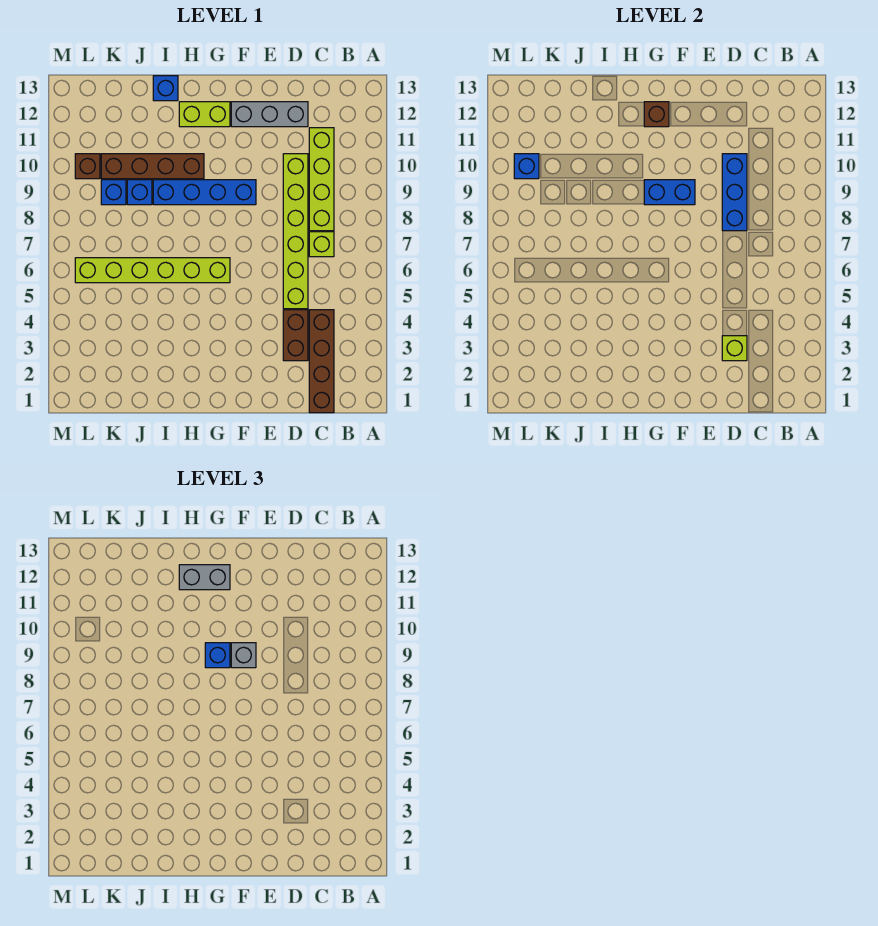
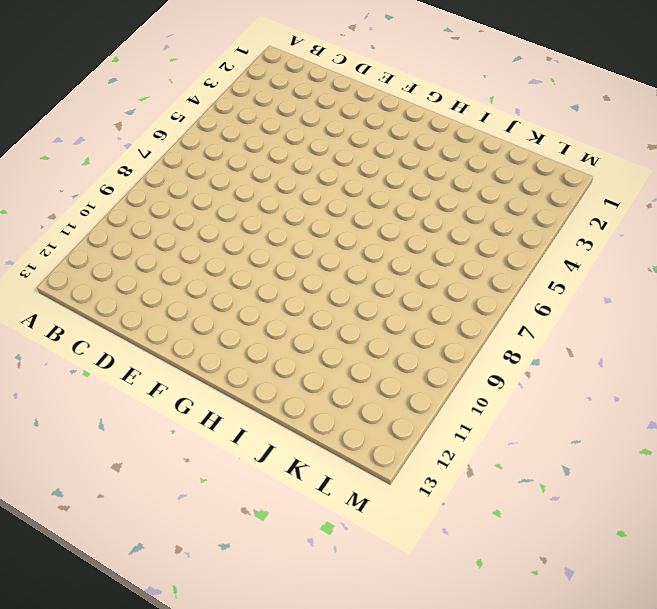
none -> brown 1x4 brick [309,310,334,413]
none -> lime 1x1 brick [309,232,334,257]
none -> lime 1x4 brick [309,128,334,231]

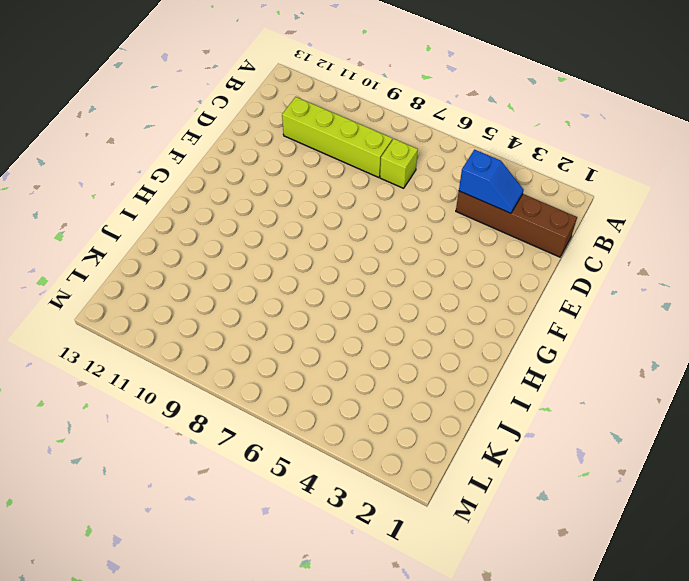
blue 1x2 slope [459,150,524,213] -> none
none -> brown 1x2 brick [283,310,308,361]
none -> lime 1x6 brick [283,154,308,309]
none -> grey 1x3 brick [231,102,308,127]

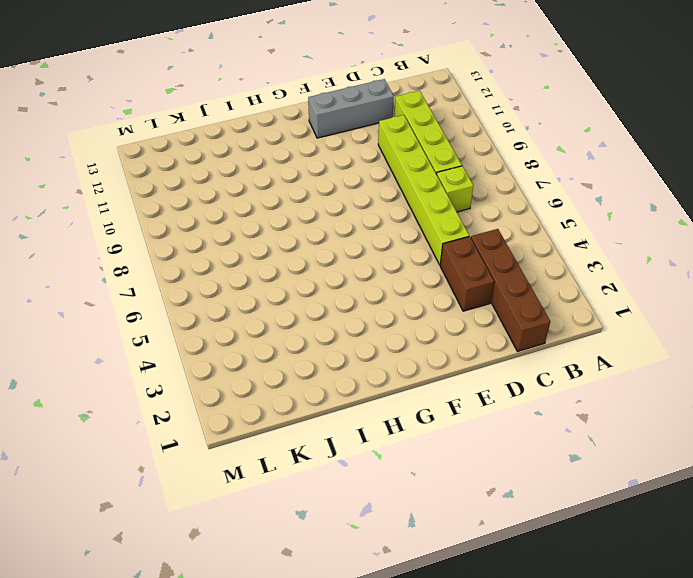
none -> blue 1x4 brick [153,180,256,205]
none -> lime 1x6 brick [75,258,230,283]
none -> lime 1x2 brick [179,102,230,127]

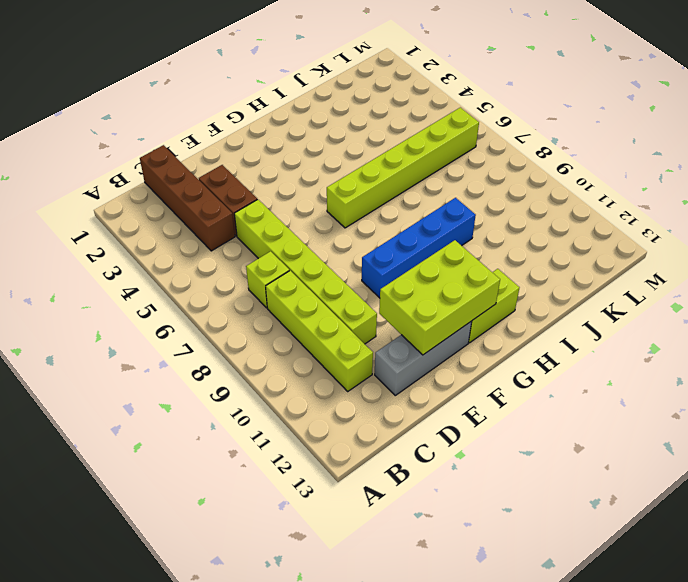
lime 2x3 brick [379,240,500,355] -> brown 1x1 brick [644,102,669,127]
none -> brown 1x4 brick [101,154,204,179]
none -> blue 1x1 brick [153,76,178,101]
none -> blue 1x1 brick [127,180,152,205]

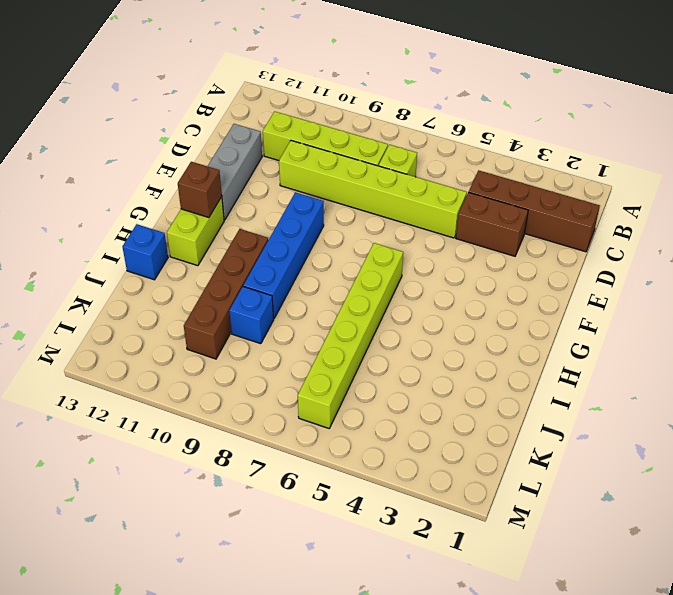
none -> blue 1x1 brick [101,180,126,205]
none -> brown 1x1 brick [75,154,100,179]
none -> lime 1x1 brick [722,336,747,361]

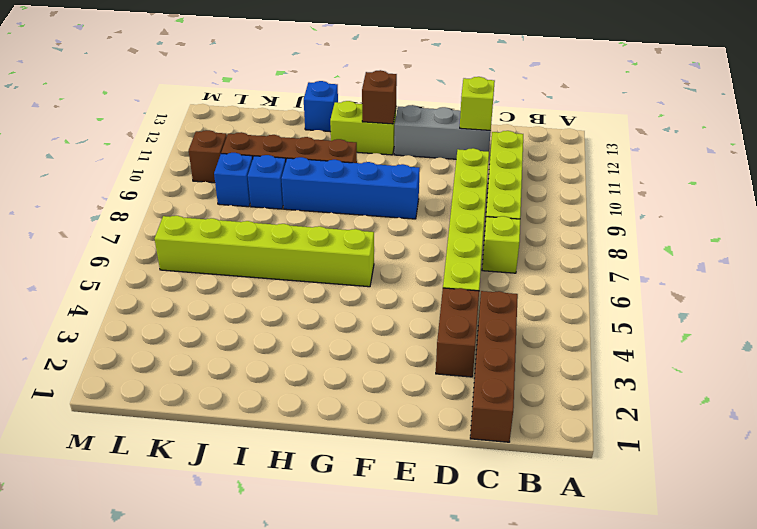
lime 1x1 brick [460,77,495,130] -> lime 1x1 brick moved to [722,336,747,361]
none -> blue 1x3 brick [722,154,747,231]
none -> blue 1x2 brick [644,180,695,205]
none -> blue 1x1 brick [514,154,539,179]

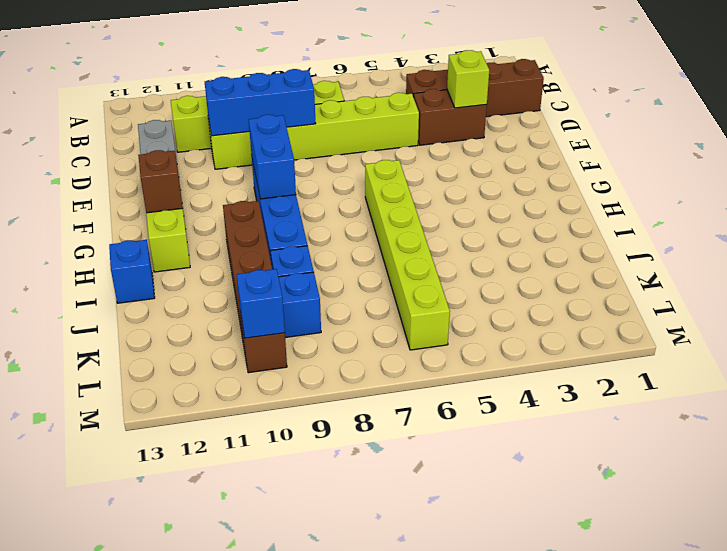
none -> grey 1x1 brick [231,643,256,668]
none -> blue 1x1 brick [205,643,230,668]
none -> grey 1x2 brick [179,565,230,590]

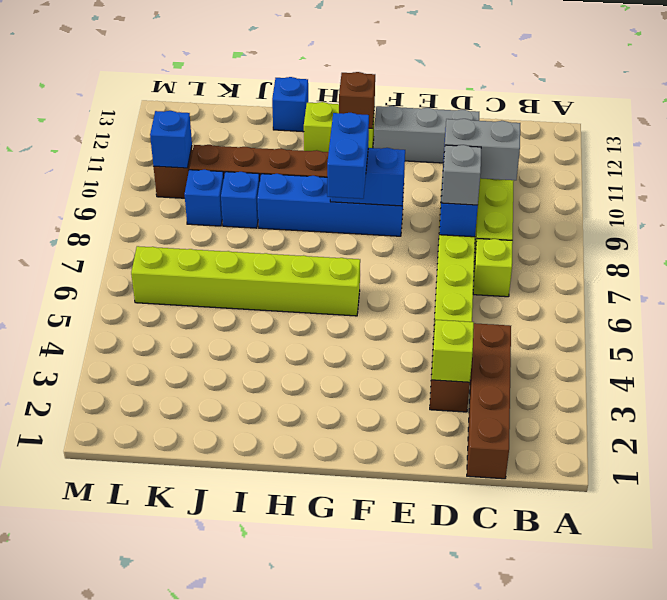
grey 1x2 brick [443,119,520,180] -> grey 1x2 brick moved to [179,565,230,590]
grey 1x1 brick [441,145,481,205] -> grey 1x1 brick moved to [231,643,256,668]
blue 1x2 brick [327,113,369,199] -> blue 1x1 brick [205,643,230,668]

